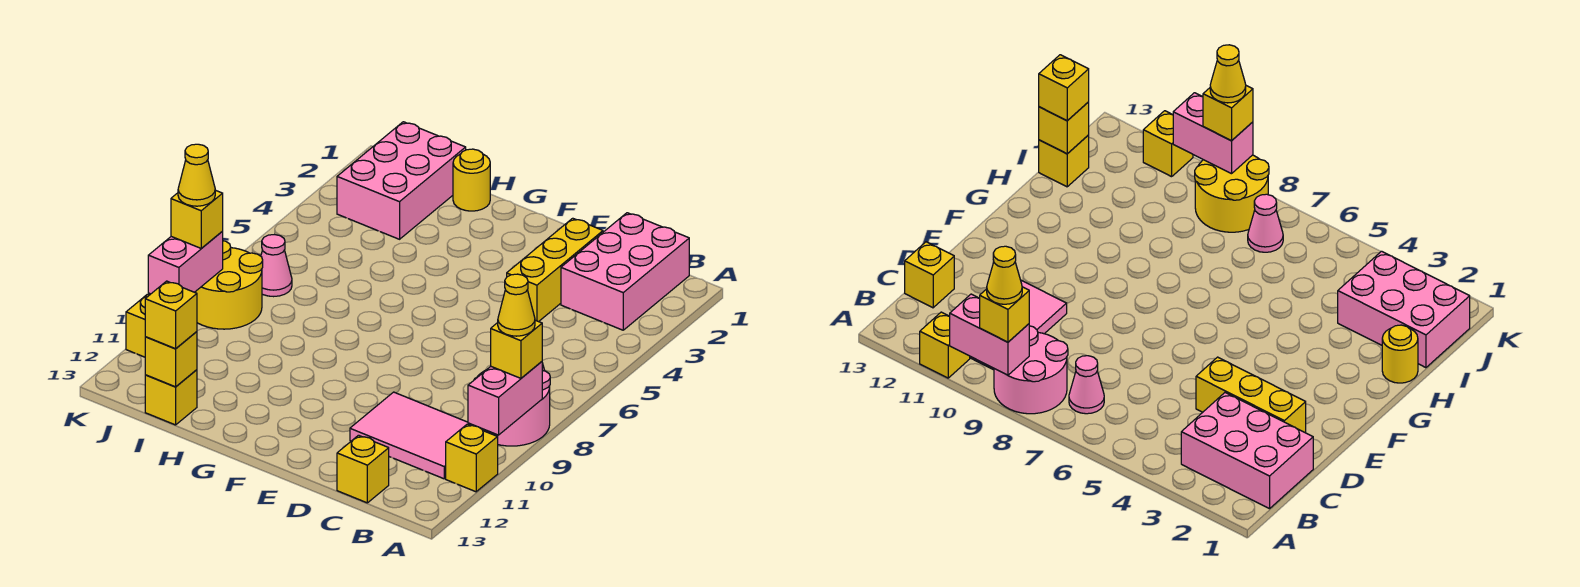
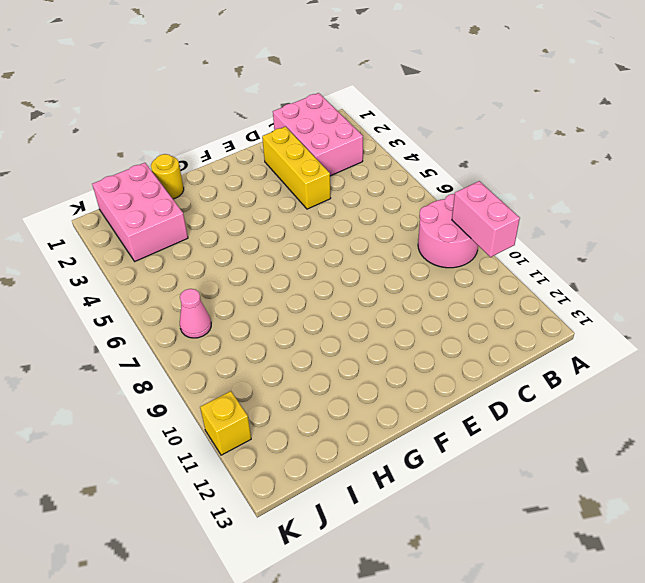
none -> yellow 1x1 brick [446,424,498,492]
none -> pink 1x1 cone [1069,356,1104,414]
none -> pink 2x3 tile [350,392,488,479]

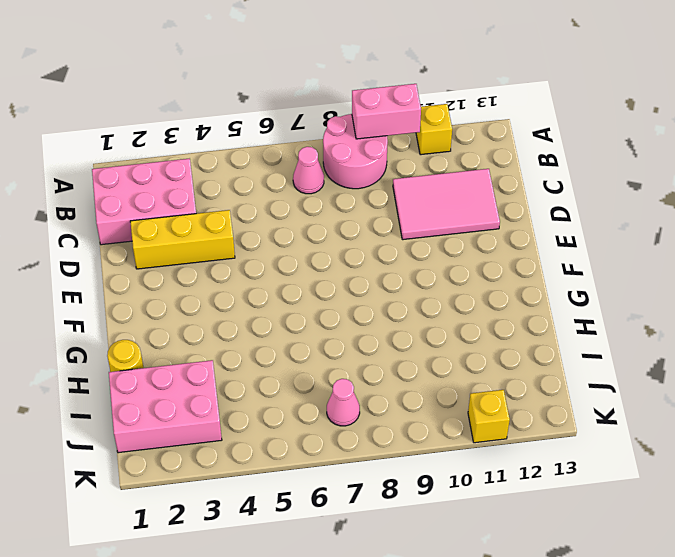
pink 2x3 tile [393,169,500,240] -> pink 2x3 tile turned to [350,392,488,479]
none -> yellow 1x1 brick [337,435,389,503]
none -> yellow 1x1 brick [145,370,197,425]
none -> yellow 2x2 round brick [195,241,263,329]

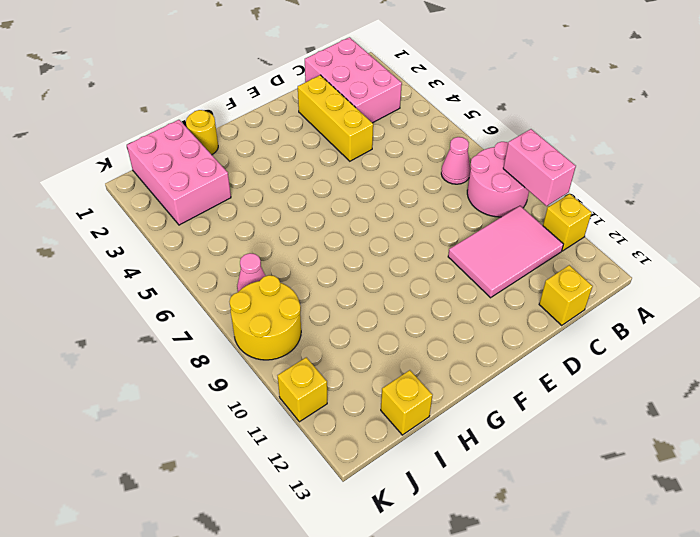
none -> yellow 1x1 brick [145,332,197,387]
none -> pink 1x2 brick [148,232,223,294]
none -> yellow 1x1 brick [491,320,542,378]

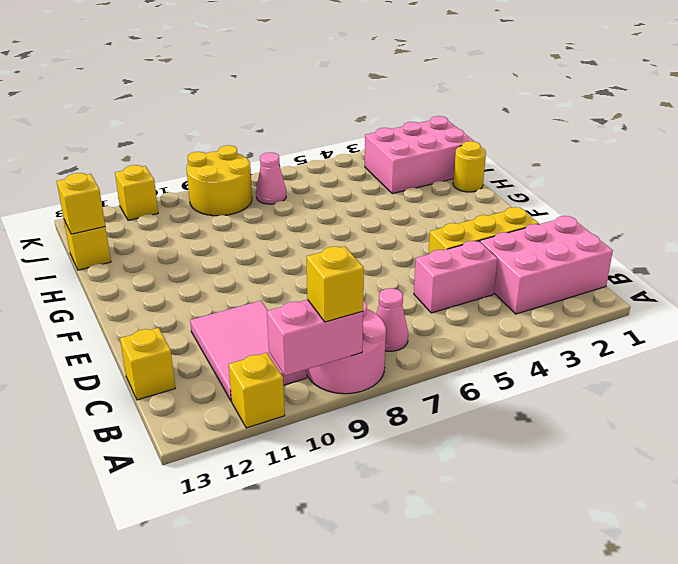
pink 1x2 brick [414,241,498,313] -> pink 1x2 brick moved to [148,232,223,294]
none -> yellow 1x1 brick [145,281,197,349]
none -> yellow 1x1 brick [171,190,223,248]
none -> yellow 1x1 cone [498,274,535,336]

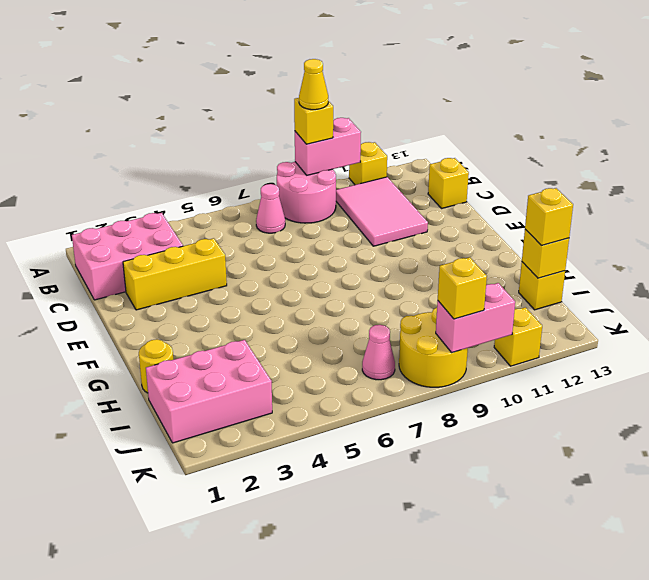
none -> yellow 1x1 cone [178,144,215,206]

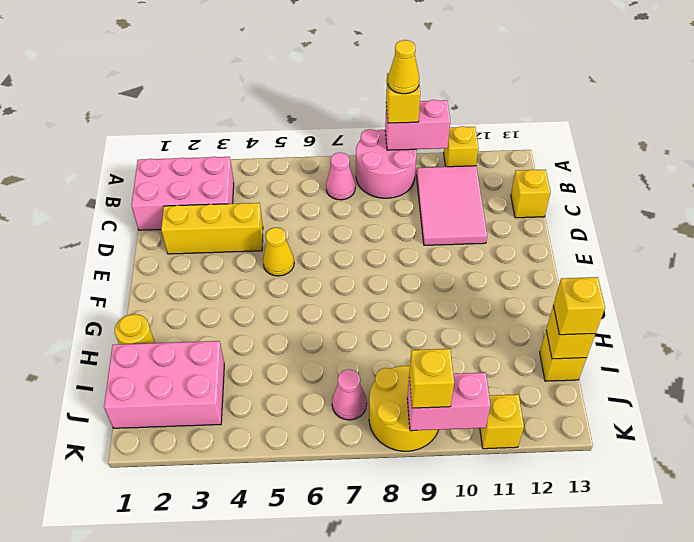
yellow 1x1 cone [263,227,294,276] -> yellow 1x1 cone moved to [178,144,215,206]

